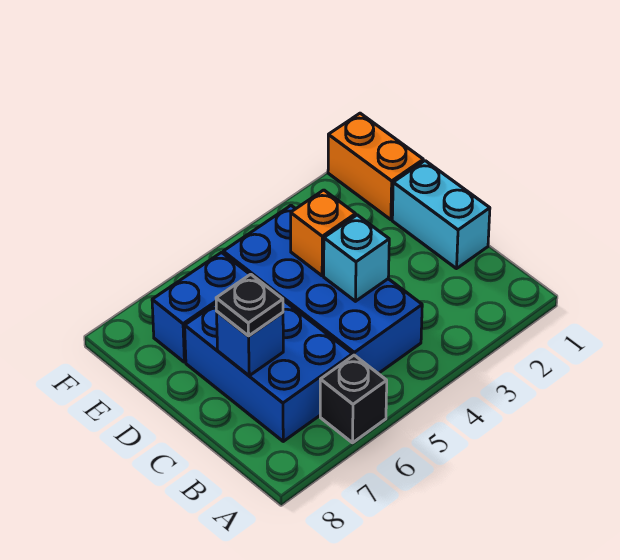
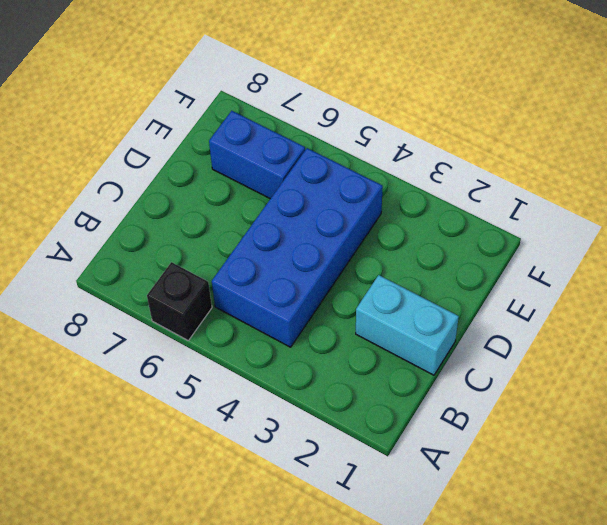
cyan 1x2 brick [356,275,459,375] -> cyan 1x2 brick turned to [392,161,490,269]
none -> blue 2x3 brick [185,300,353,441]
none -> orange 1x2 brick [328,113,423,220]

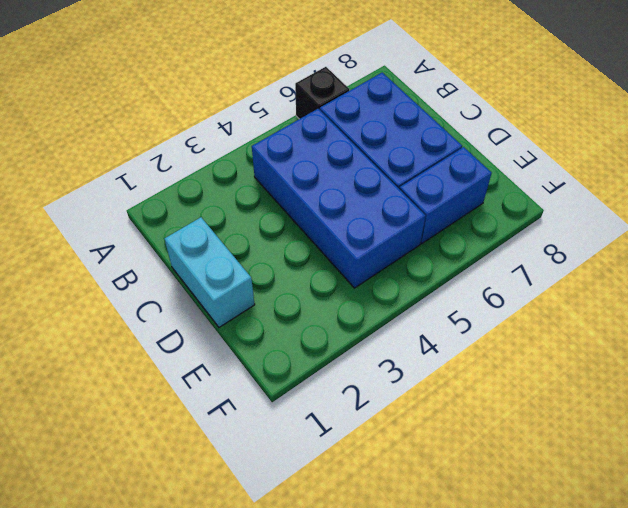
none -> orange 1x2 brick [328,113,423,220]
none -> cyan 1x1 brick [324,215,389,301]

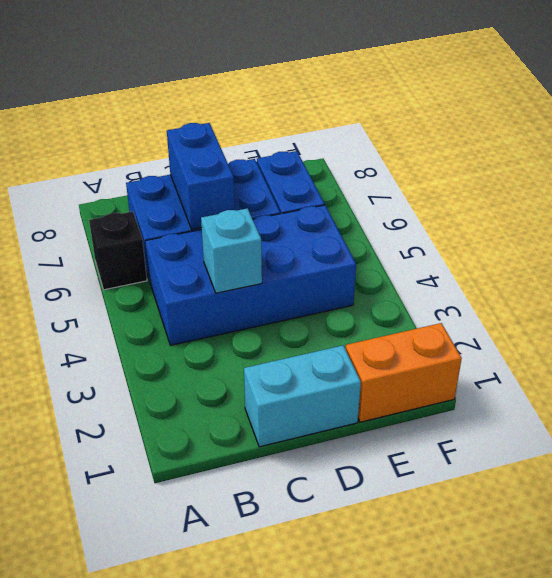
blue 1x2 brick [167,123,235,229] -> blue 1x1 brick [217,312,283,376]
none -> orange 1x1 brick [291,190,356,276]
none -> black 1x1 plate [216,274,283,336]

